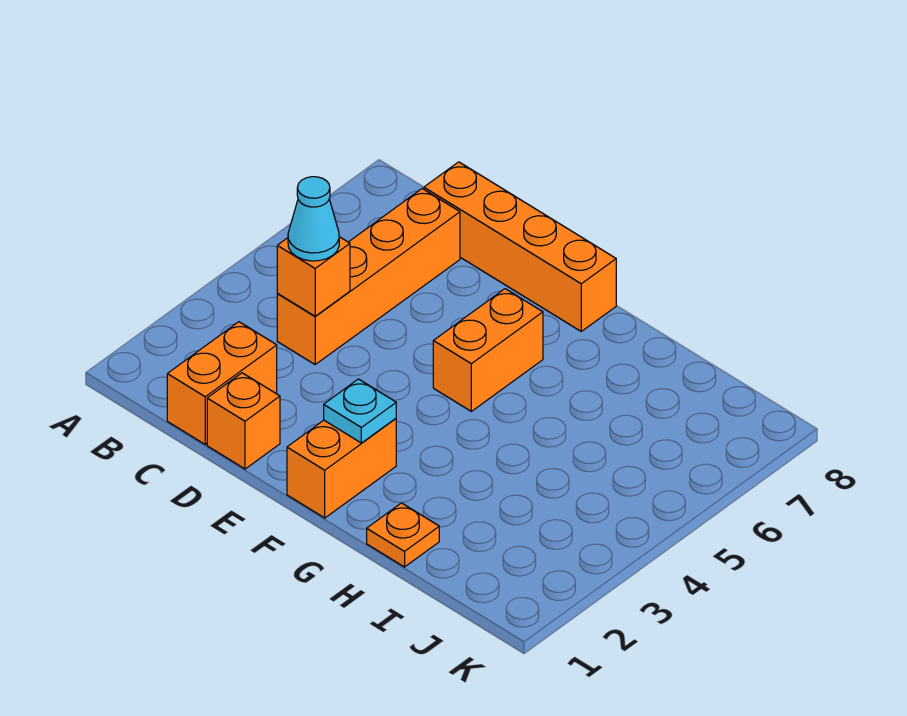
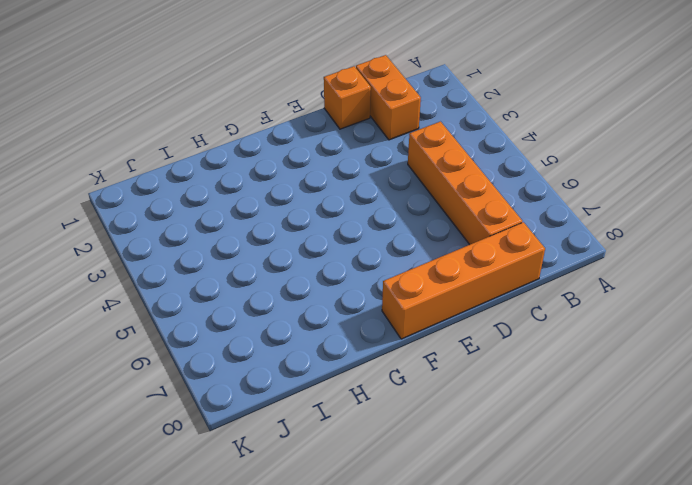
none -> orange 1x2 brick [287,419,396,518]
none -> orange 1x2 brick [433,289,543,411]

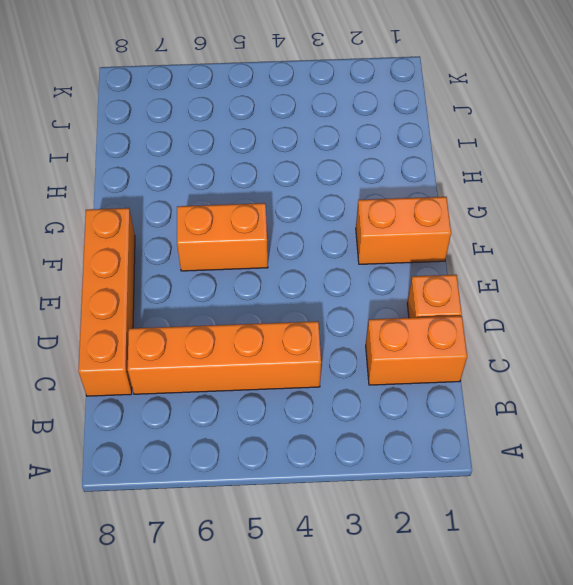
none -> orange 1x1 plate [367,503,439,567]
none -> orange 1x1 brick [277,237,350,316]

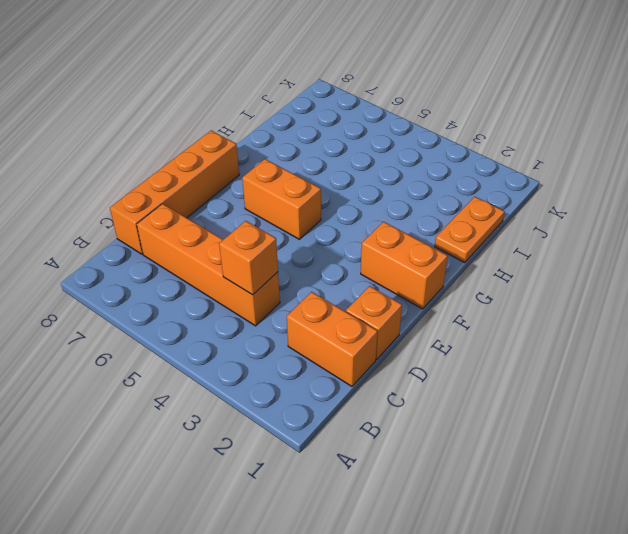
orange 1x2 plate [435,197,505,263] -> orange 1x1 plate [367,503,439,567]
none -> cyan 1x1 plate [324,379,396,443]
none -> cyan 1x1 cone [288,177,339,261]

